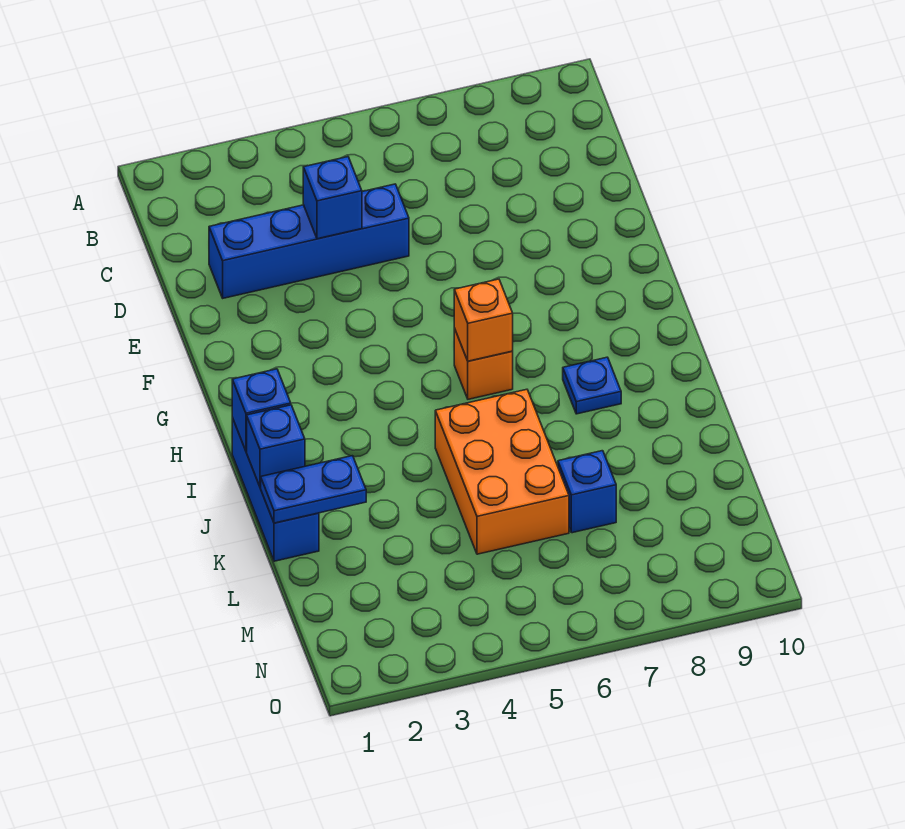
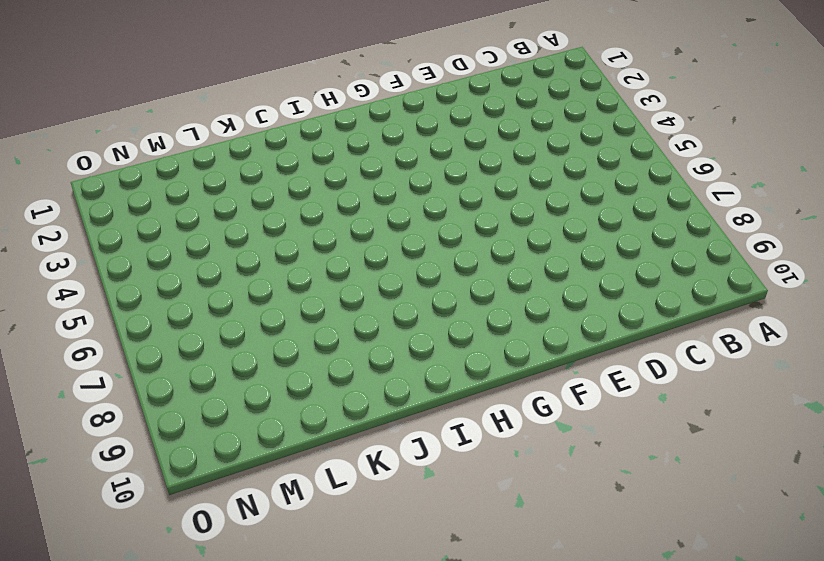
none -> blue 1x4 brick [209,184,409,298]
none -> orange 1x1 brick [454,328,513,399]

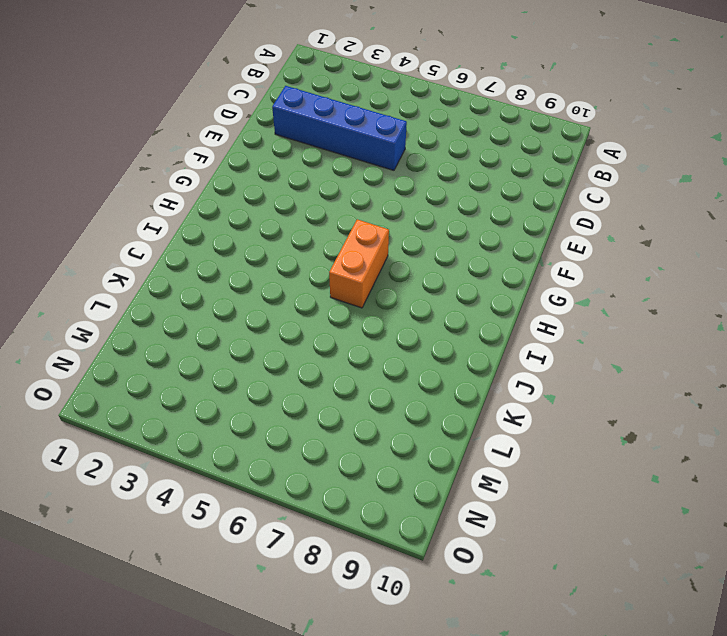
orange 1x2 brick [329,219,389,308] -> orange 1x1 brick [454,328,513,399]
none -> blue 1x3 brick [232,418,319,561]
none -> blue 1x1 plate [563,357,621,414]

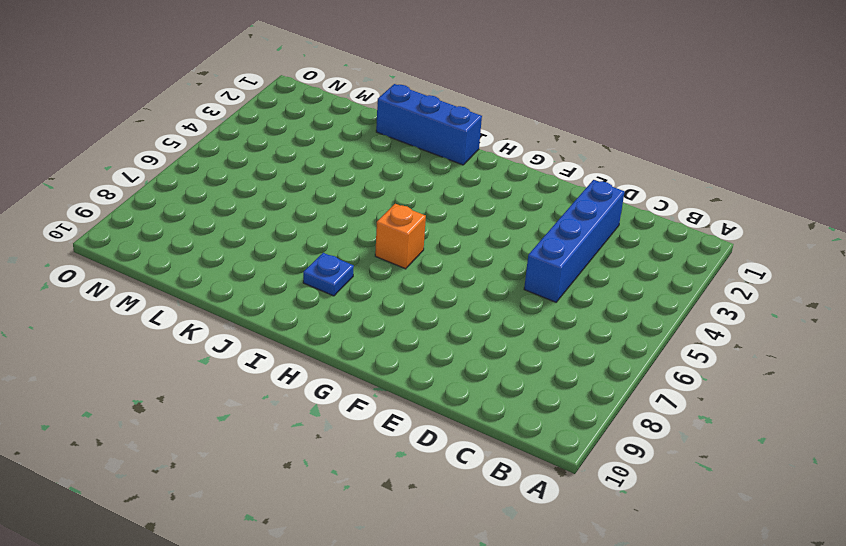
none -> orange 2x3 brick [435,389,569,554]
none -> blue 1x1 brick [558,451,616,533]

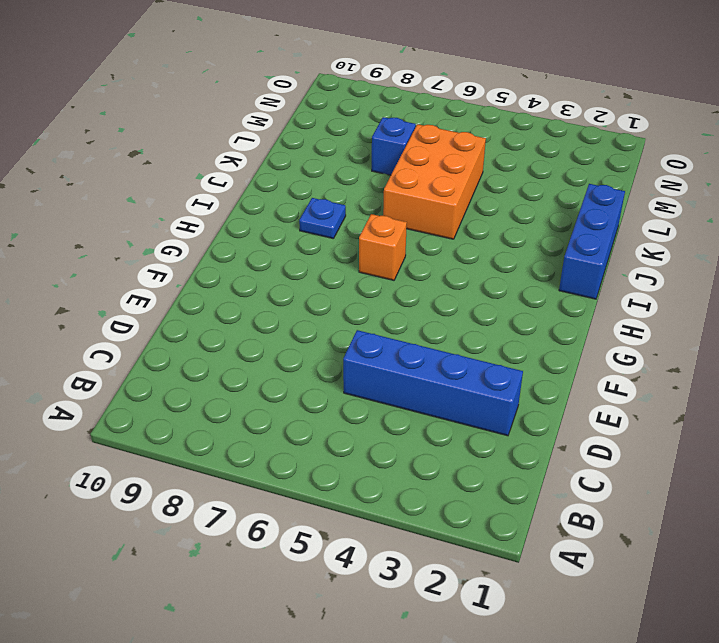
none -> blue 1x1 brick [303,157,362,239]
none -> orange 1x1 brick [454,279,513,361]

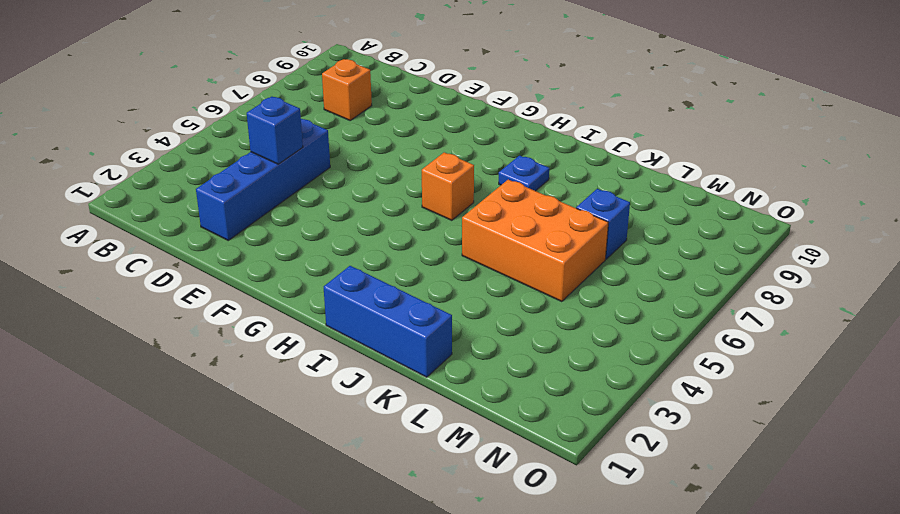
orange 1x1 brick [322,59,372,120] -> orange 1x1 brick moved to [454,279,513,361]
none -> blue 1x1 brick [232,369,291,451]
none -> blue 1x1 brick [247,405,305,487]

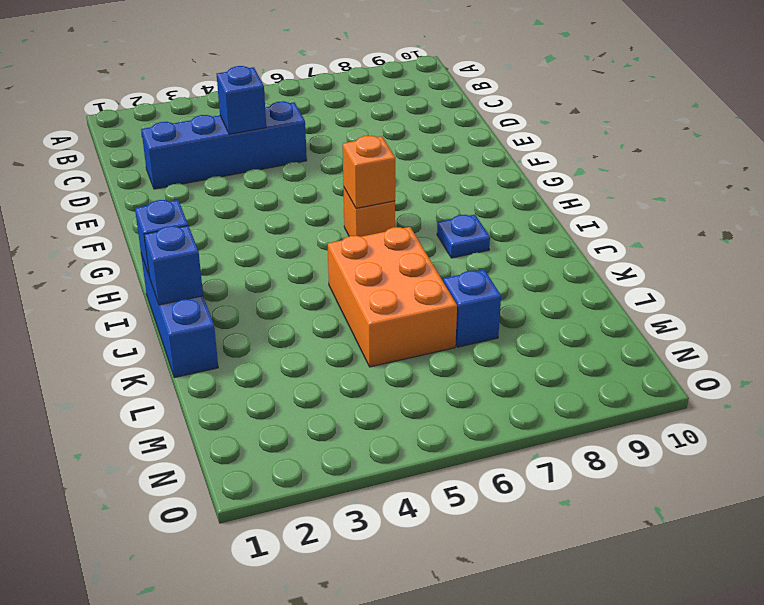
none -> blue 1x2 plate [261,456,366,523]

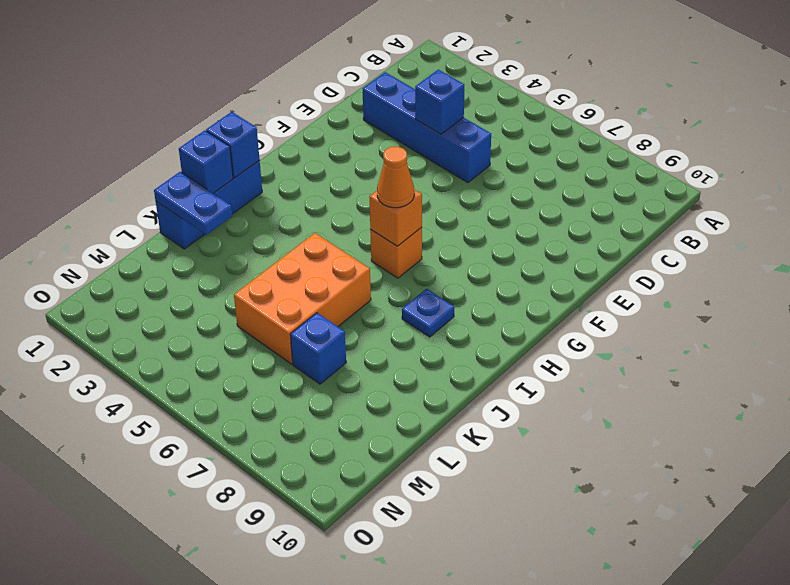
orange 1x1 cone [377,146,414,208] -> none

